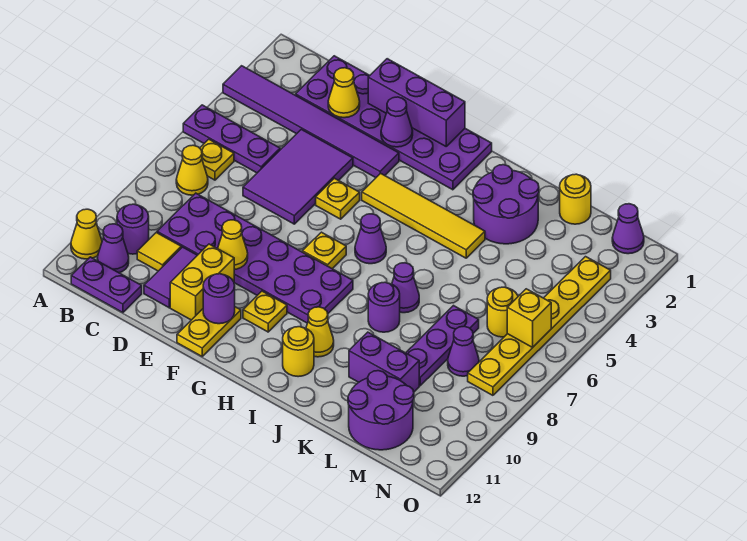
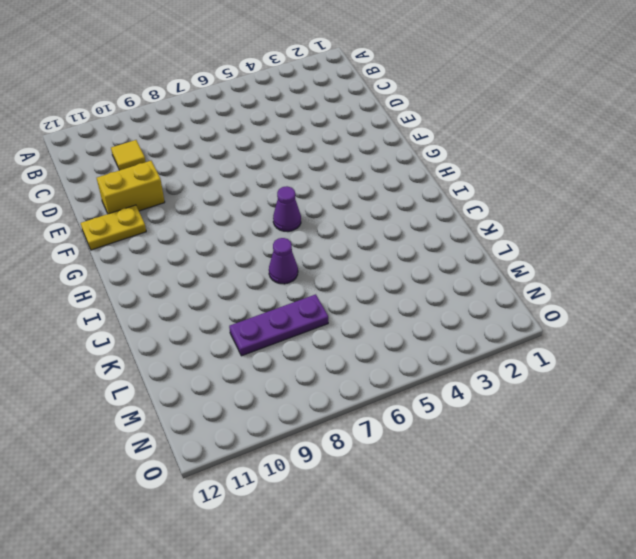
none -> purple 1x6 tile [223,66,399,178]
none -> purple 1x3 plate [183,105,280,173]
none -> yellow 1x1 cone [71,209,102,259]
none -> yellow 1x1 plate [200,139,234,180]

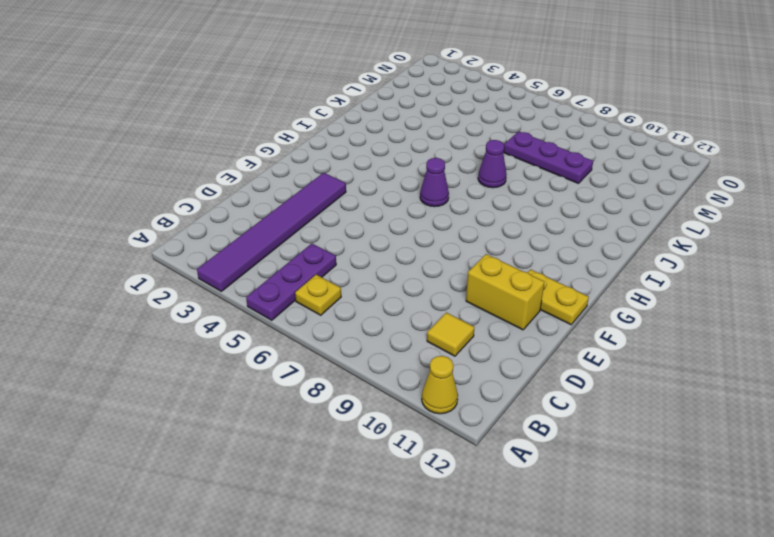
none -> yellow 1x1 cone [176,145,208,195]
none -> purple 1x1 round brick [117,204,149,254]
none -> purple 1x1 cone [97,224,129,273]
none -> purple 1x2 plate [71,257,142,313]

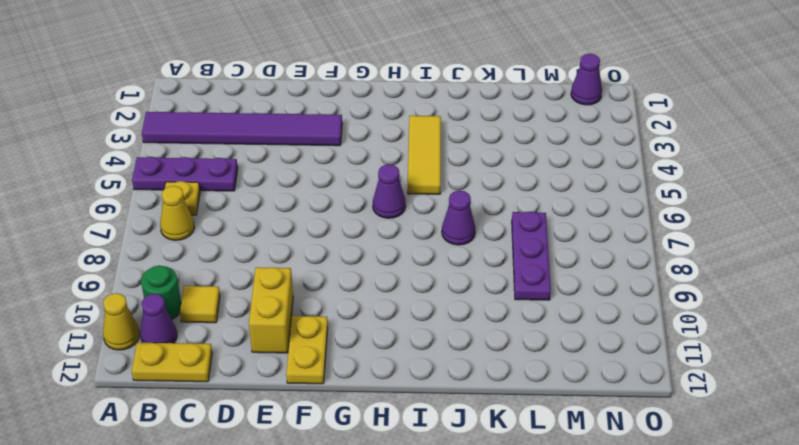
green 1x1 round brick [141,266,181,319] -> purple 1x1 round brick [117,204,149,254]
yellow 1x2 plate [132,343,212,382] -> purple 1x2 plate [71,257,142,313]
yellow 1x3 tile [408,116,441,194] -> yellow 1x4 tile [362,173,485,258]
none -> purple 2x6 plate [296,56,492,190]
none -> purple 2x6 plate [157,193,353,323]
none -> purple 2x3 tile [243,129,353,224]
none -> purple 1x2 tile [144,247,197,308]

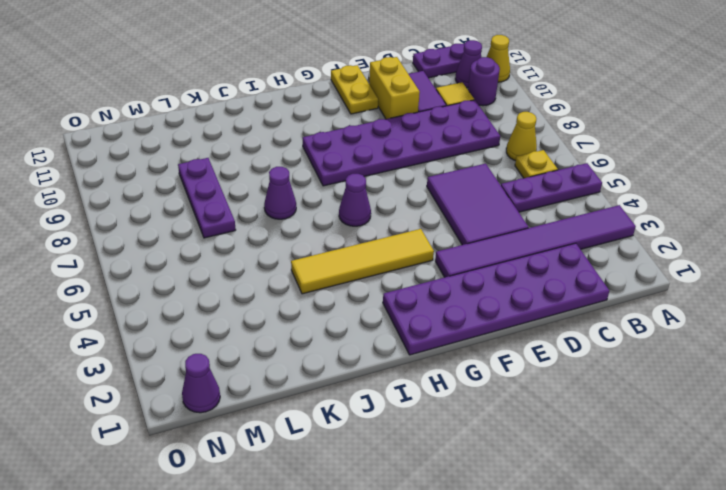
none -> yellow 1x1 plate [316,178,360,219]
none -> yellow 1x1 plate [302,232,346,269]
none -> yellow 1x1 plate [243,291,287,332]
none -> yellow 1x1 cone [306,307,334,357]

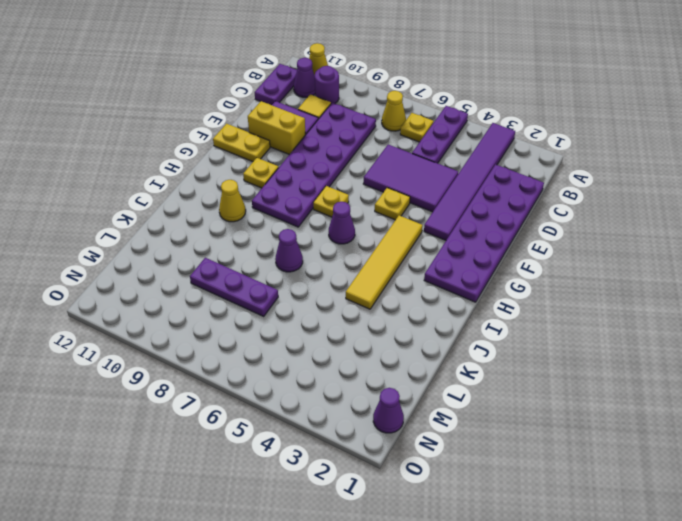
none -> yellow 1x1 round brick [283,327,314,377]
none -> purple 2x2 round brick [473,165,539,244]
none -> purple 1x1 round brick [368,282,400,332]
none -> purple 1x2 brick [349,332,419,392]

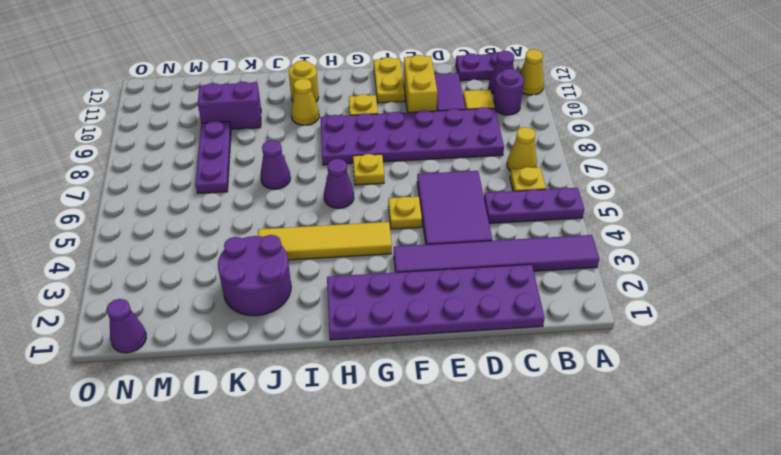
none -> purple 1x1 round brick [368,282,400,332]
none -> yellow 1x1 round brick [560,174,591,224]
none -> purple 2x2 round brick [348,371,414,450]
none -> yellow 1x1 round brick [487,287,518,337]

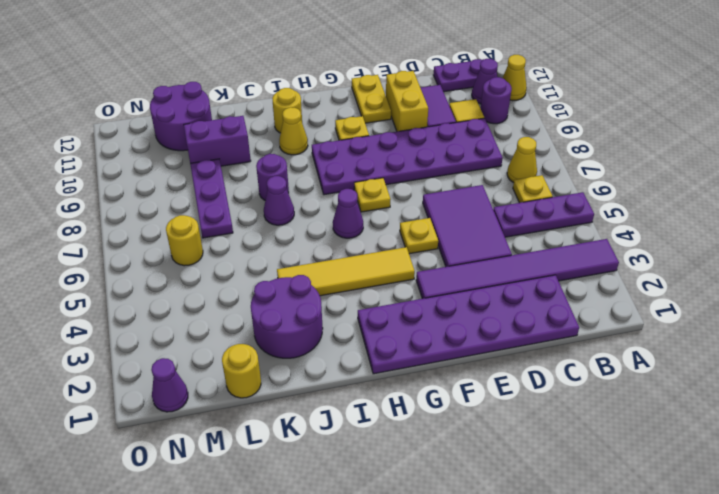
none -> purple 1x1 cone [448,326,479,376]
none -> yellow 1x6 plate [468,257,611,395]
none -> yellow 1x1 cone [328,68,360,118]
none -> purple 1x3 brick [368,59,465,146]

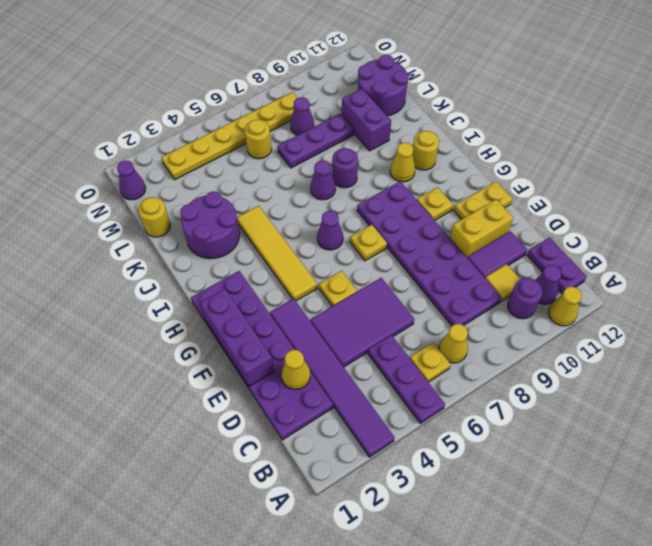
none -> yellow 1x1 cone [218,220,248,269]
none -> purple 1x1 cone [381,97,413,147]
none -> purple 1x1 round brick [203,274,235,324]
none -> yellow 1x1 brick [507,289,551,347]

